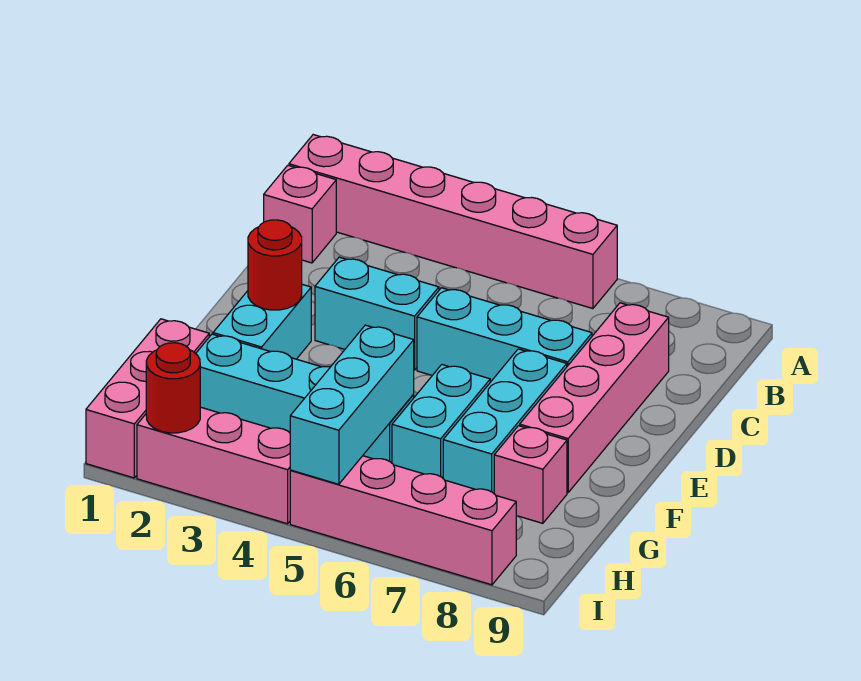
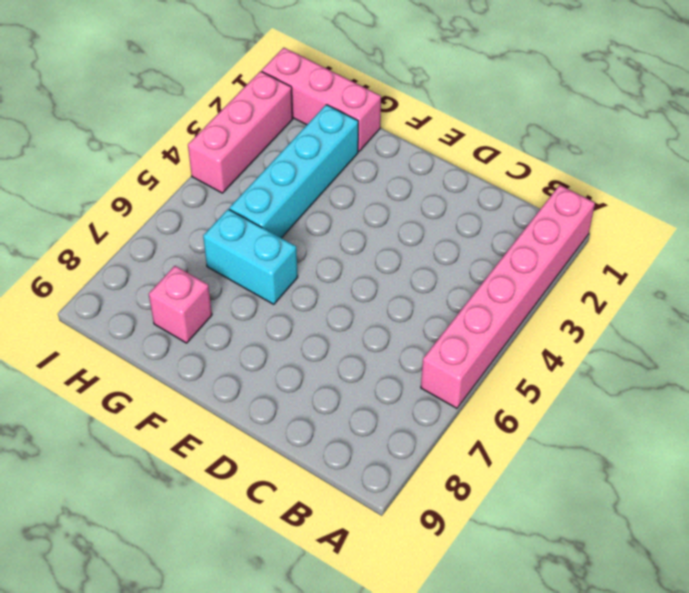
none -> pink 1x1 brick [264,165,336,263]
none -> pink 1x4 brick [520,303,669,493]
none -> cyan 1x2 brick [315,257,439,370]

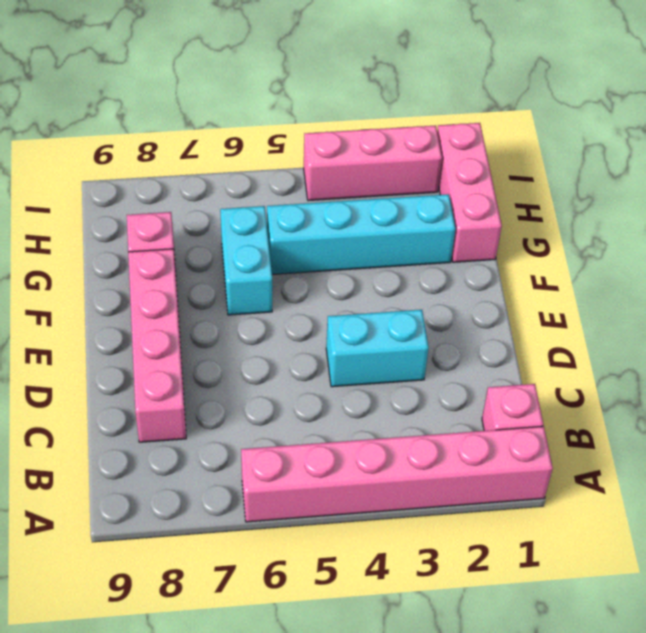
none -> cyan 1x3 brick [417,288,592,382]
none -> cyan 1x2 brick [213,284,311,359]
none -> cyan 1x3 brick [443,349,567,493]

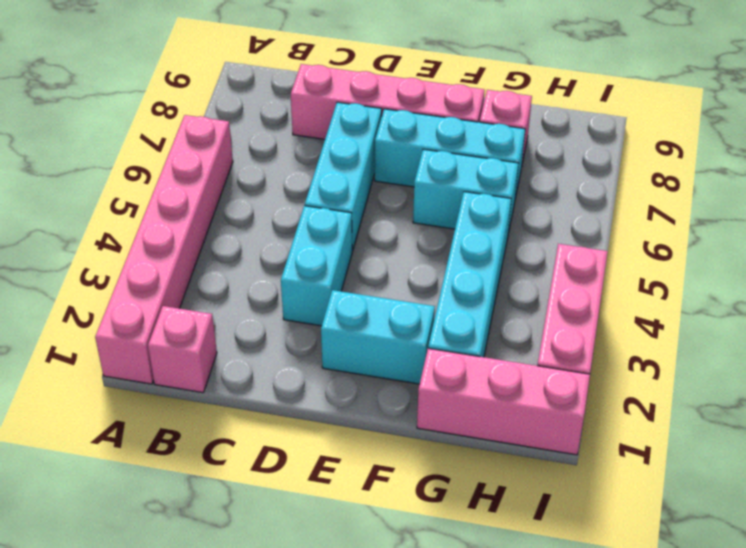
none -> pink 1x4 brick [290,456,516,585]
none -> red 1x1 round brick [248,220,302,310]
none -> cyan 1x3 brick [290,325,414,484]

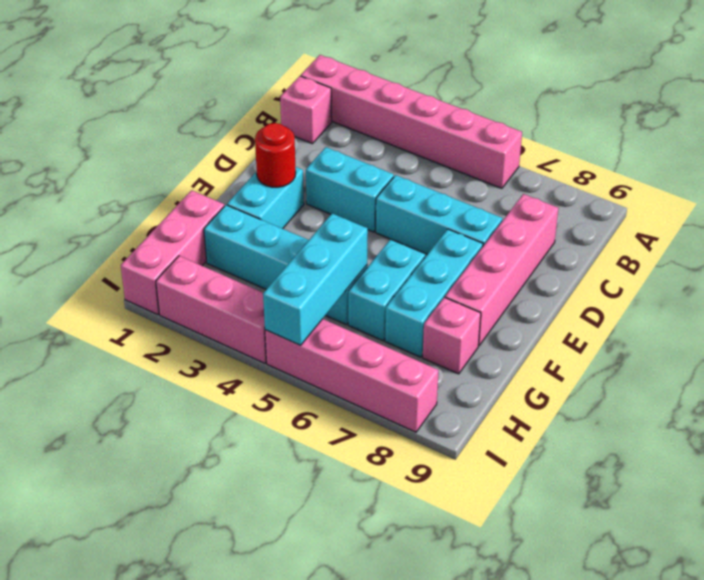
none -> red 1x1 round brick [146,343,200,433]

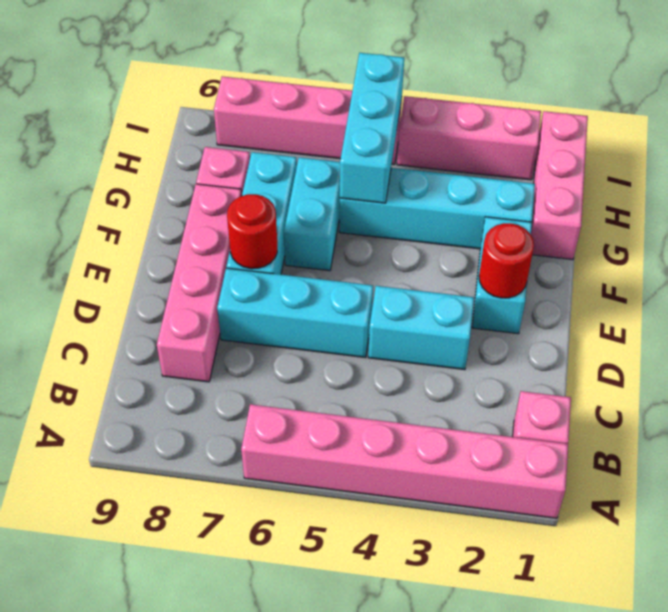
red 1x1 round brick [227,194,277,269] -> red 1x1 round brick moved to [146,343,200,433]

